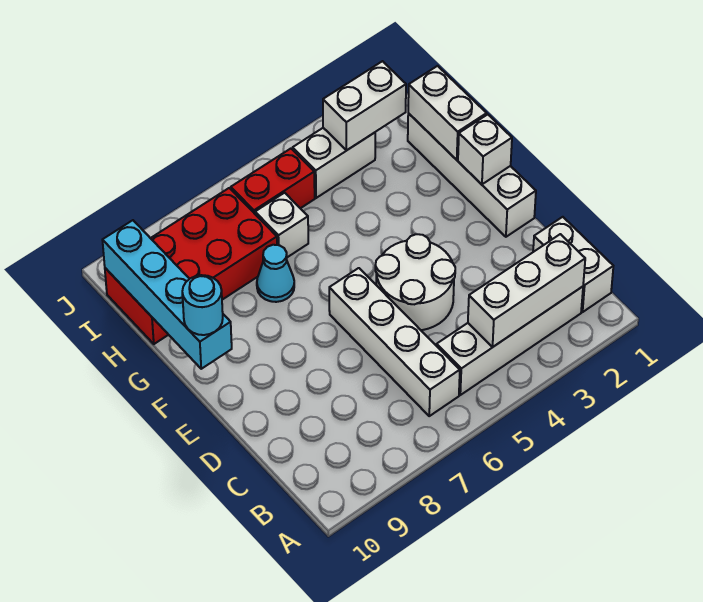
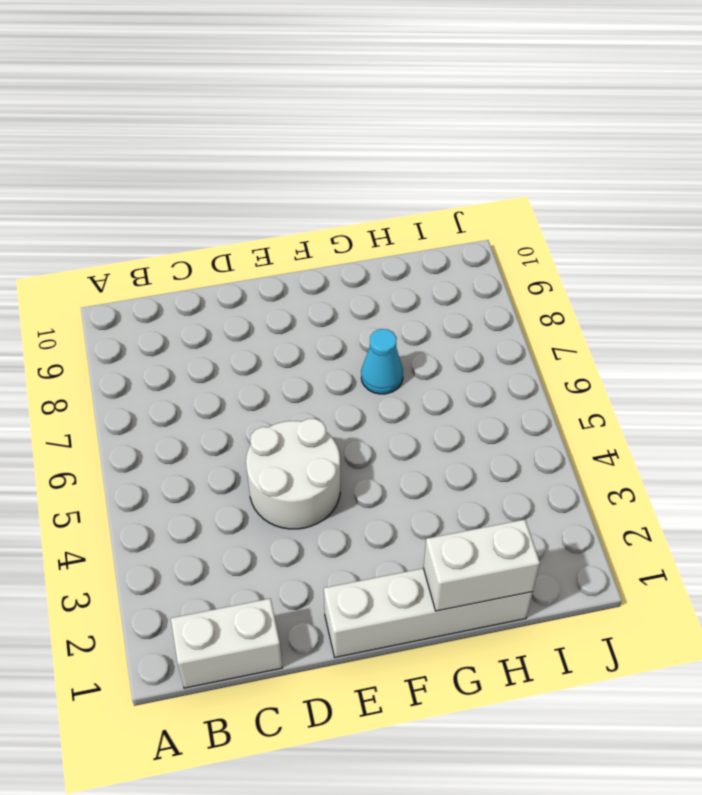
none -> white 1x4 brick [437,287,583,395]
none -> white 1x4 brick [329,268,460,416]
none -> white 1x1 brick [255,193,308,257]

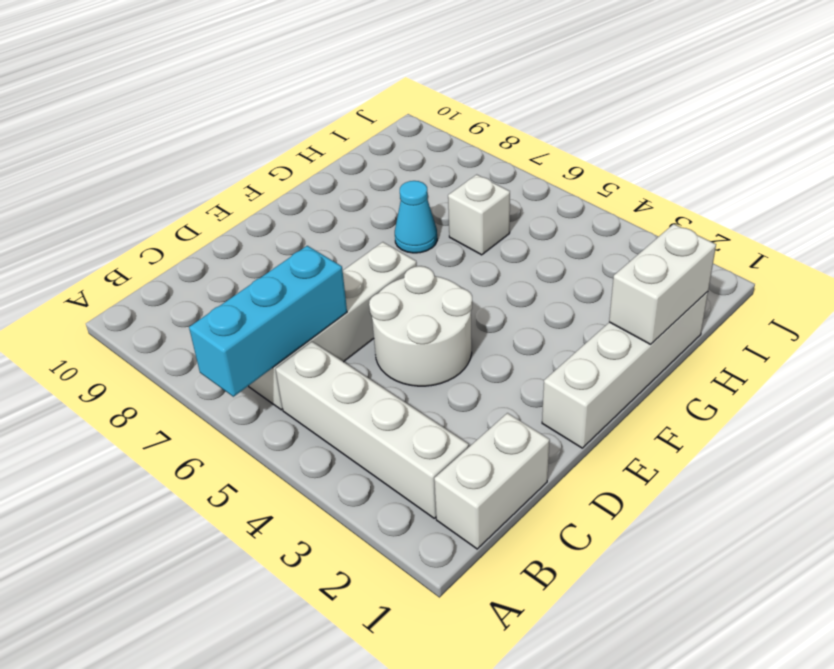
cyan 1x3 brick [189,246,347,397] -> none
none -> red 2x4 brick [105,188,277,344]
none -> white 1x2 brick [293,128,375,198]
none -> red 1x2 brick [231,149,315,214]

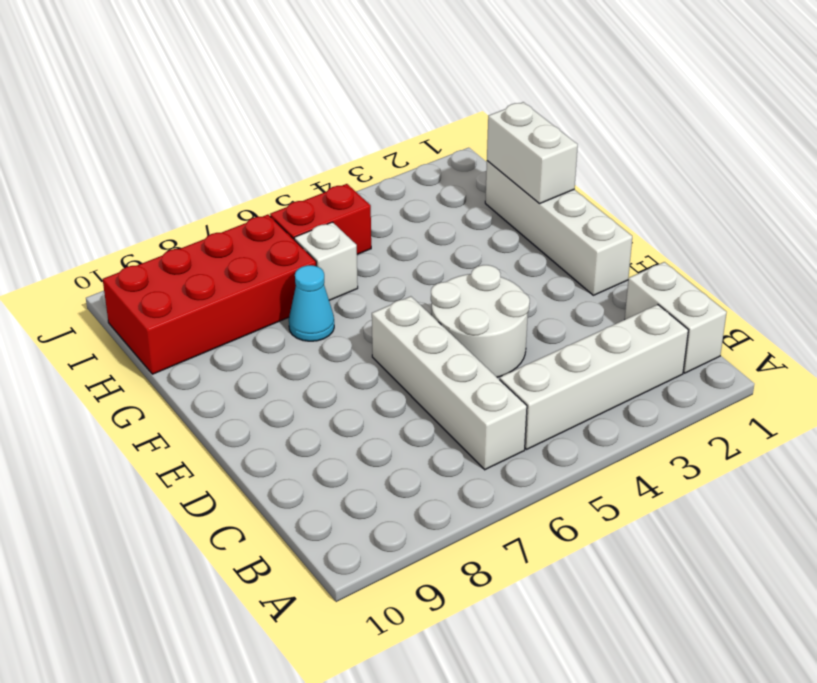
none -> white 1x2 brick [293,128,375,198]
none -> white 1x3 brick [468,234,585,347]
none -> white 1x1 brick [458,114,512,184]

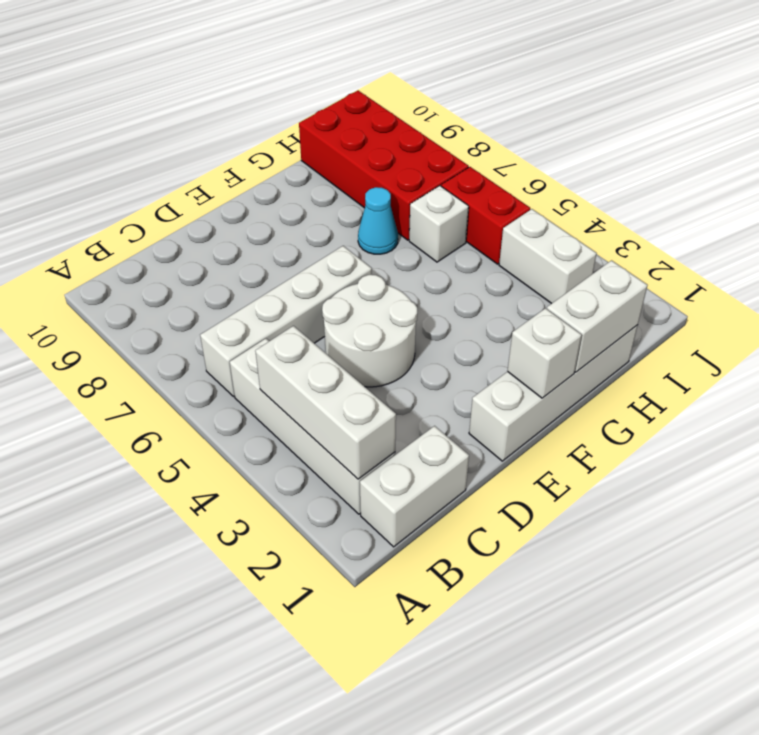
none -> cyan 1x4 brick [102,220,232,369]
none -> white 1x2 brick [323,61,406,151]
none -> cyan 1x1 round brick [182,275,223,335]

